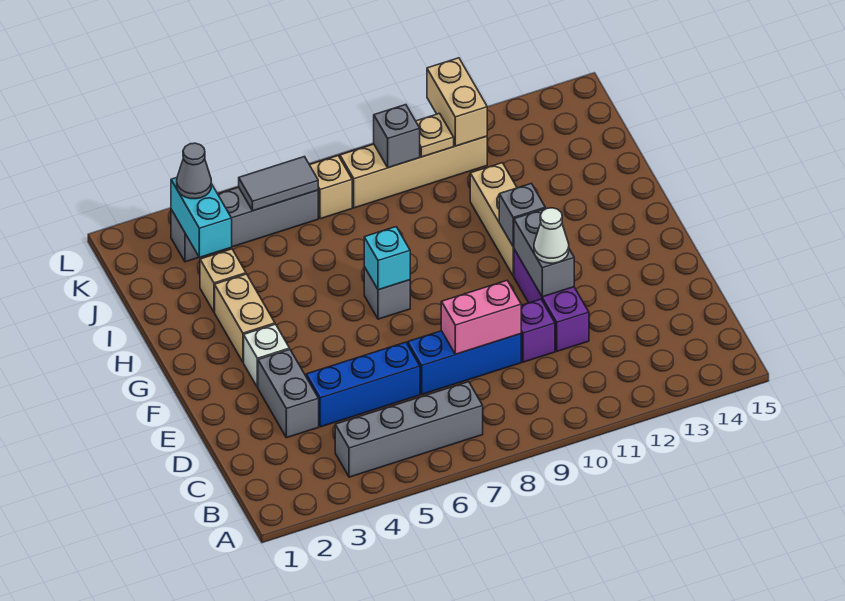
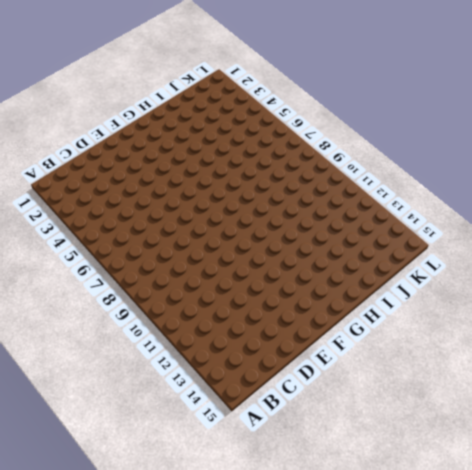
none -> grey 1x4 brick [335,382,483,477]
none -> grey 1x2 brick [258,350,319,438]
none -> blue 1x3 brick [306,342,420,427]

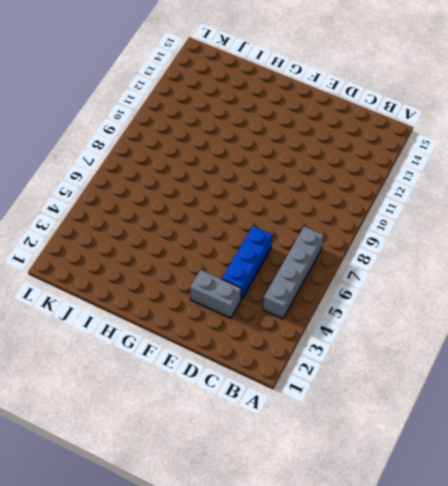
none -> blue 1x3 brick [408,331,521,394]
none -> purple 1x1 brick [521,299,555,362]
none -> purple 1x3 brick [514,249,589,351]

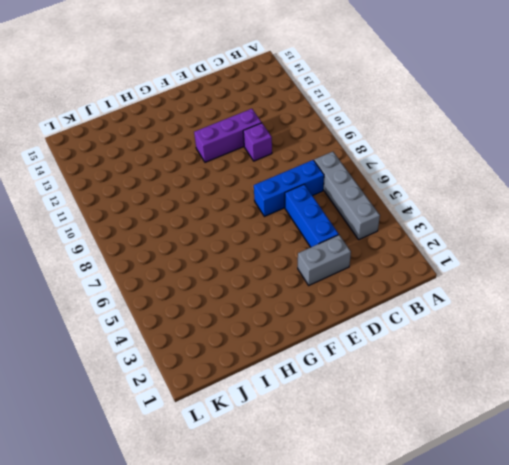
blue 1x3 brick [254,160,324,217] -> blue 1x3 brick turned to [408,331,521,394]
none -> white 1x1 brick [244,324,290,387]
none -> tan 1x2 brick [215,274,275,362]
none -> grey 1x1 brick [364,267,410,319]

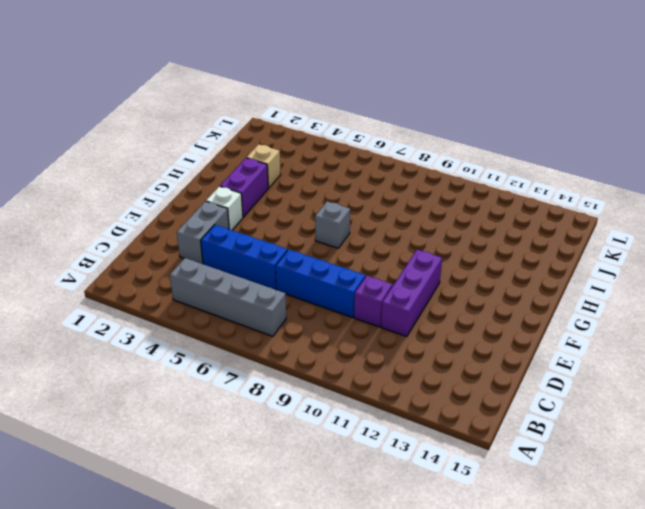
purple 1x2 brick [220,158,268,217] -> tan 1x2 brick [215,274,275,362]
none -> tan 1x3 brick [470,163,517,276]
none -> grey 1x4 brick [171,187,318,262]
none -> tan 1x1 brick [310,156,352,219]

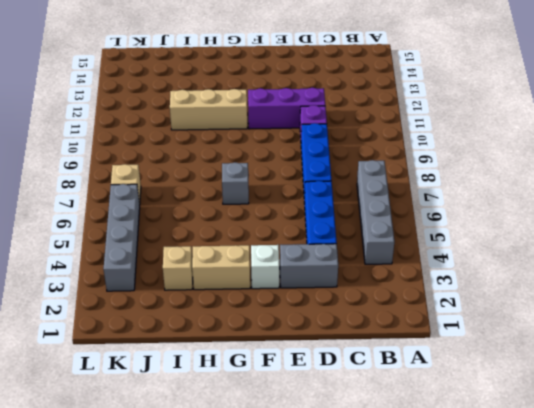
none -> tan 1x4 brick [340,136,487,208]
none -> pink 1x2 brick [441,281,521,354]
none -> grey 1x2 brick [514,209,574,297]

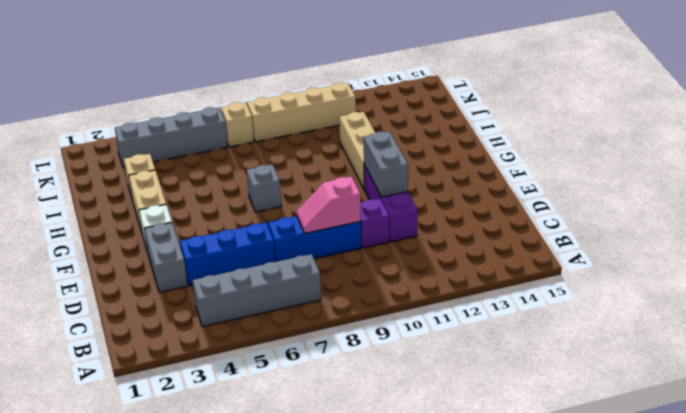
pink 1x2 slope [297,177,361,233] -> pink 1x2 brick [441,281,521,354]
none -> cyan 1x1 brick [364,227,410,290]
none -> grey 1x1 brick [499,184,545,247]
none -> cyan 1x2 brick [171,178,232,257]

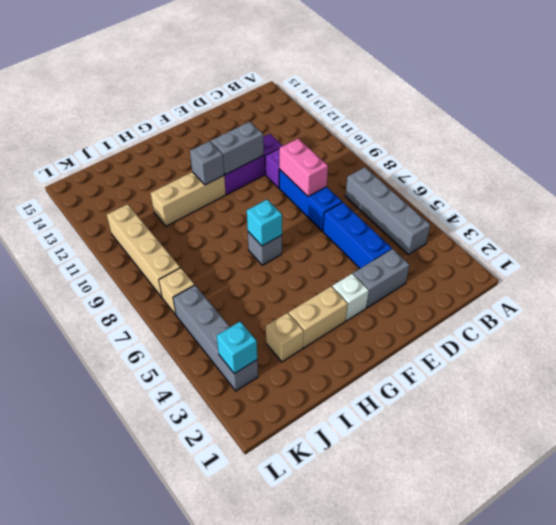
cyan 1x1 brick [217,322,257,374] -> cyan 1x2 brick [171,178,232,257]
none -> grey 1x2 tile [239,157,318,211]
none -> grey 1x1 brick [374,105,420,168]
none -> tan 1x1 plate [416,113,454,157]

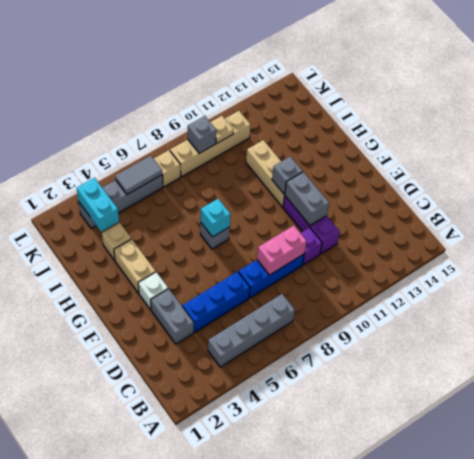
none -> tan 1x2 brick [427,58,487,146]
none -> white 1x1 cone [534,208,569,263]
none -> grey 1x1 cone [177,143,211,199]

